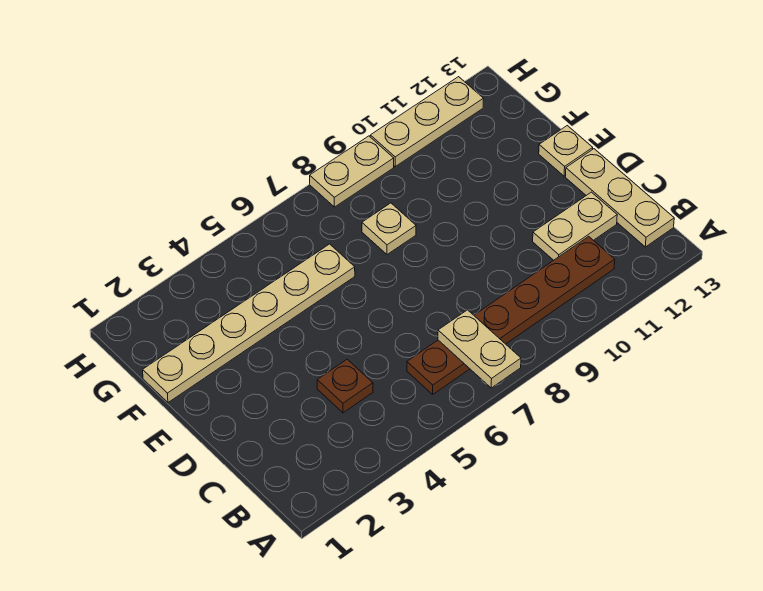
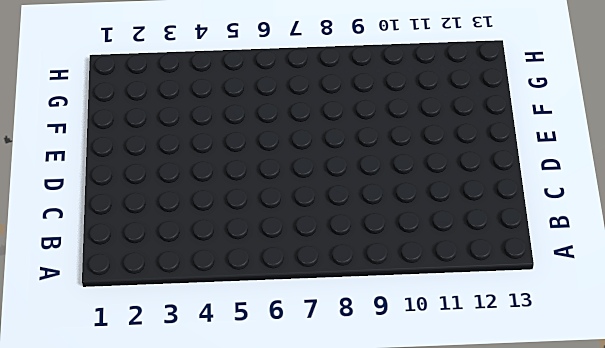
none -> brown 1x6 plate [407,236,615,394]
none -> tan 1x3 plate [565,149,674,247]

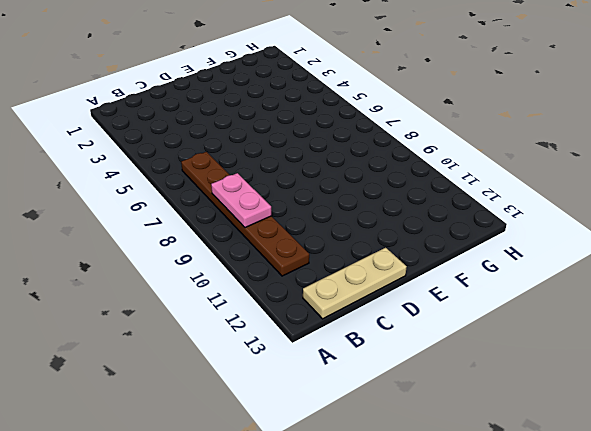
pink 1x2 plate [211,173,271,228] -> none
none -> brown 1x1 plate [317,359,373,413]
none -> tan 1x2 plate [533,192,617,260]

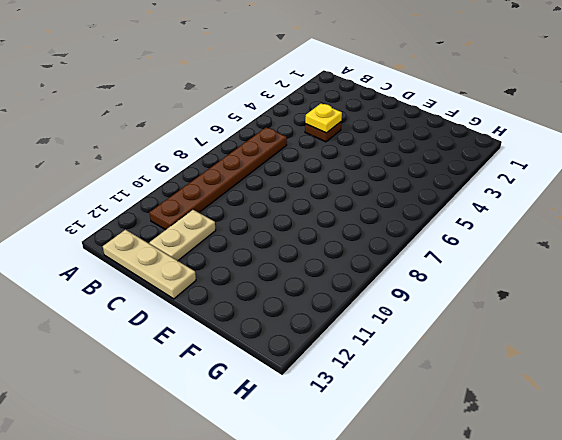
yellow 1x1 plate [305,104,342,133] -> none
none -> tan 1x1 plate [539,126,593,176]
none -> tan 1x6 plate [143,244,355,402]

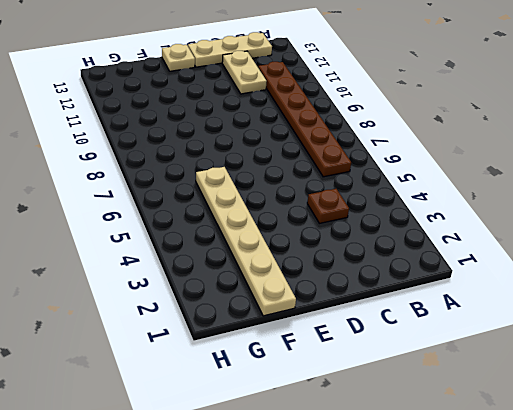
none -> tan 1x1 plate [362,203,416,255]
none -> tan 1x2 plate [310,136,394,207]

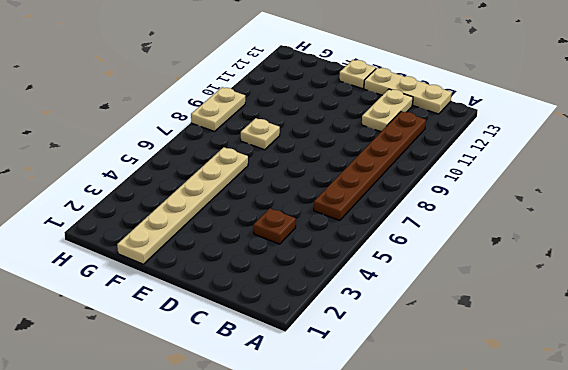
none -> tan 1x3 plate [370,77,484,167]
none -> tan 1x2 plate [438,310,521,388]

